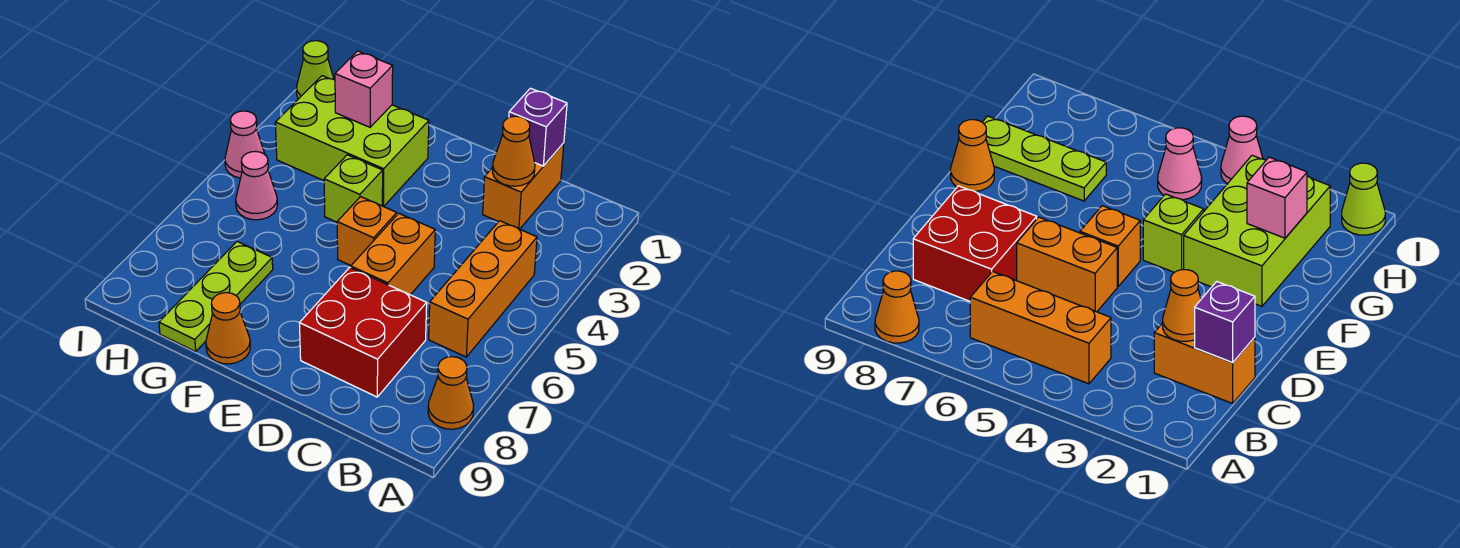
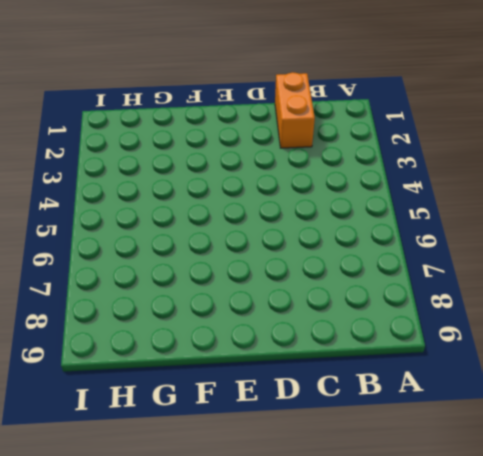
none -> orange 1x1 cone [428,357,474,429]
none -> orange 1x3 brick [429,221,537,357]
none -> red 2x2 brick [300,267,427,397]

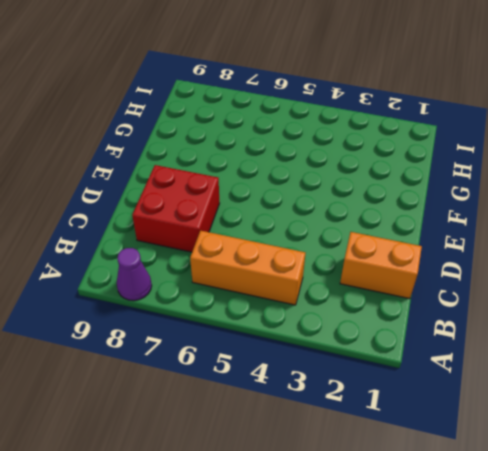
purple 1x1 cone [117,248,152,301] -> orange 1x1 cone [428,357,474,429]
none -> orange 1x2 brick [351,213,435,295]
none -> orange 1x1 brick [337,197,397,265]
none -> lime 2x3 brick [275,76,429,206]

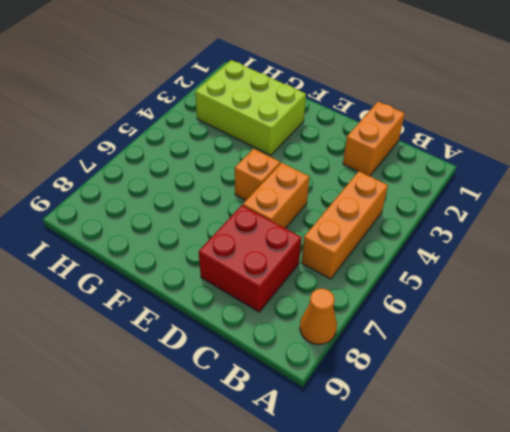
none -> lime 1x1 brick [324,155,383,222]
none -> orange 1x1 cone [206,293,250,364]
none -> lime 1x3 plate [159,242,273,351]

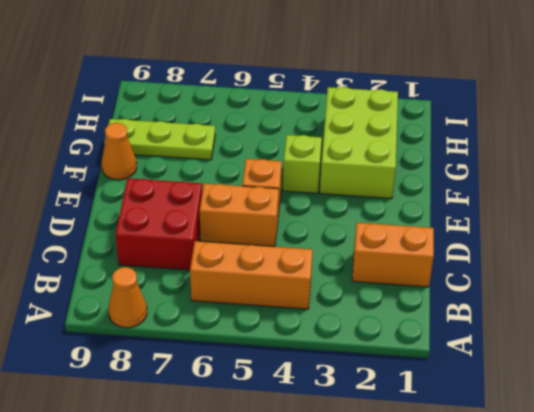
none -> pink 1x1 cone [236,151,277,220]
none -> lime 1x1 cone [296,41,334,99]
none -> pink 1x1 cone [225,111,265,178]

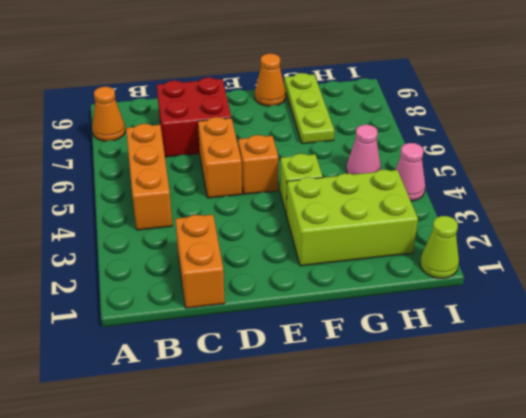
none -> purple 1x1 brick [509,88,567,166]
none -> orange 1x1 cone [492,116,535,186]
none -> pink 1x1 brick [335,51,393,127]

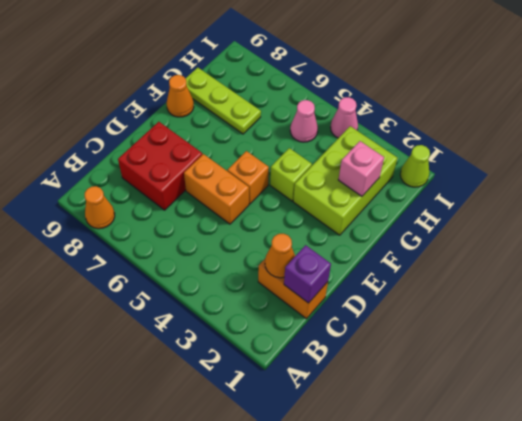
none -> orange 1x3 brick [429,221,537,357]

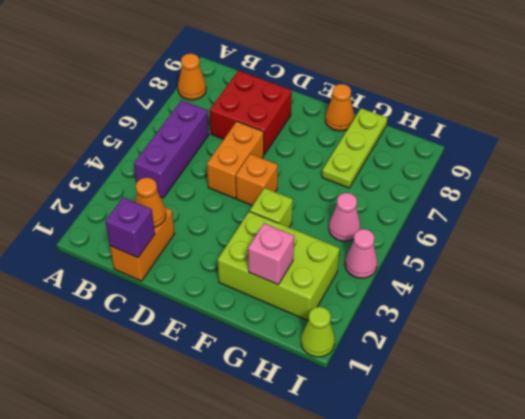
purple 1x3 brick [134,100,209,198] -> orange 1x3 brick [429,221,537,357]

